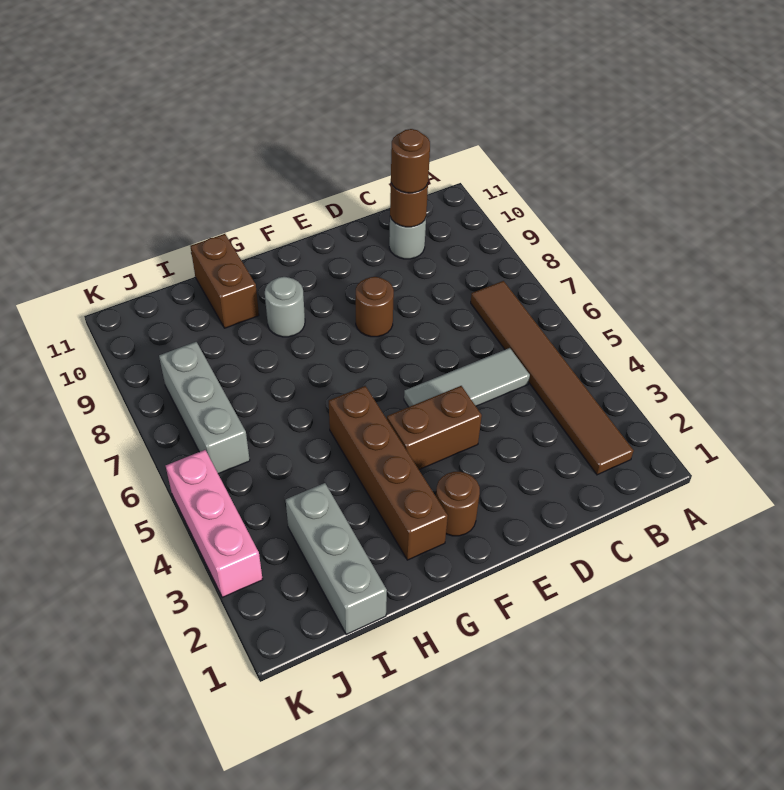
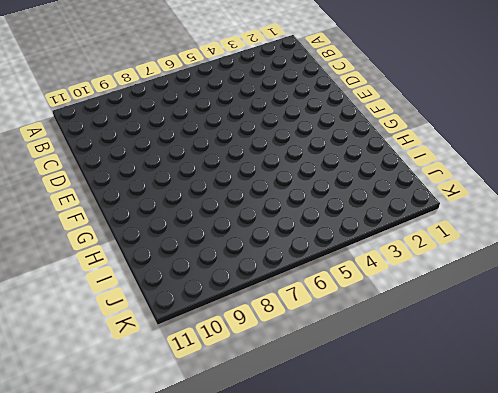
none -> brown 1x6 tile [471,281,634,475]
none -> grey 1x3 tile [404,348,530,407]
none -> grey 1x1 round brick [389,217,426,259]

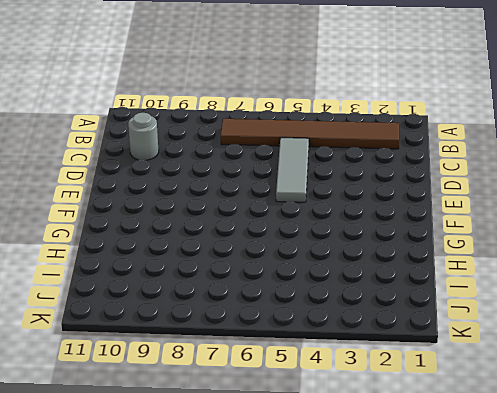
none -> brown 1x2 brick [387,386,482,470]
none -> brown 1x1 round brick [356,277,394,337]
none -> brown 1x1 round brick [436,472,480,536]

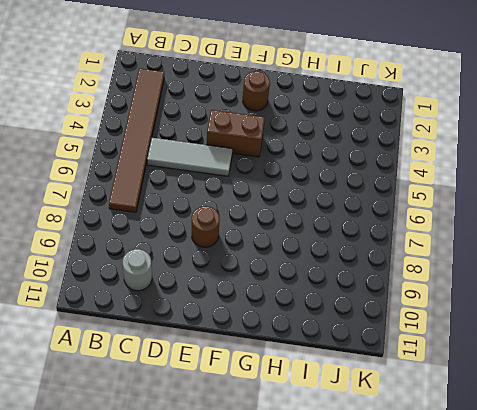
none -> brown 1x4 brick [329,386,448,560]
none -> grey 1x1 round brick [265,277,305,337]
none -> brown 1x2 brick [191,234,259,328]

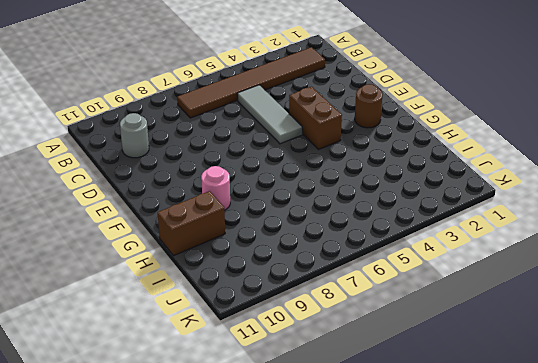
pink 1x1 round brick [201,166,230,210] -> grey 1x1 round brick [265,277,305,337]
none -> brown 1x1 round brick [356,277,394,337]
none -> brown 1x4 brick [329,386,448,560]
none -> grey 1x3 brick [286,483,387,634]

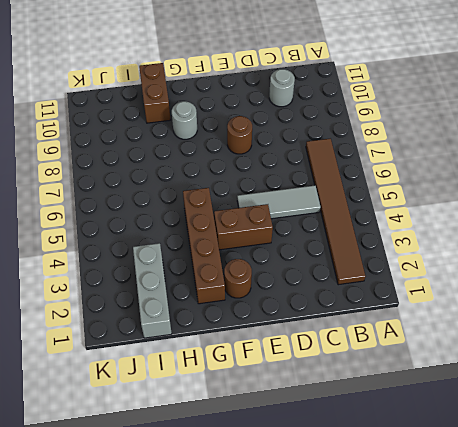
none -> grey 1x3 brick [159,342,250,474]
none -> pink 1x3 brick [166,450,263,597]
none -> brown 1x1 round brick [390,183,428,227]

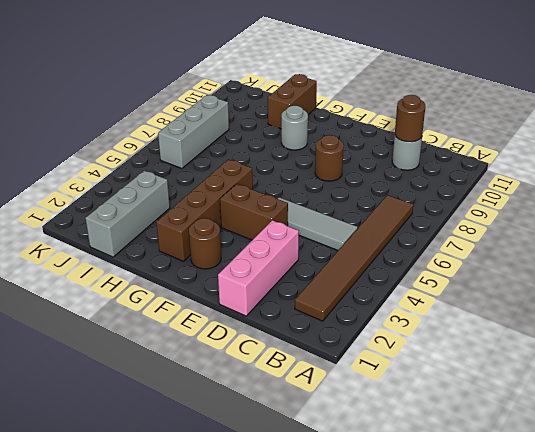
pink 1x3 brick [218,220,299,316] -> pink 1x3 brick moved to [166,450,263,597]
none -> brown 1x1 round brick [391,129,430,193]

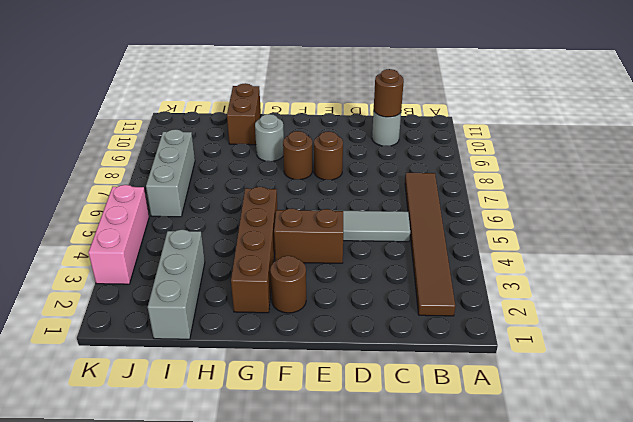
brown 1x1 round brick [283,131,312,179] -> brown 1x1 round brick moved to [391,129,430,193]

